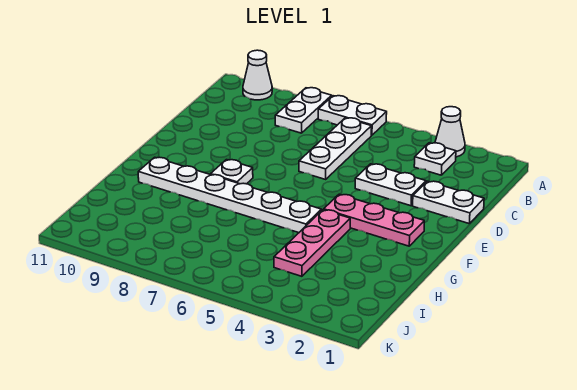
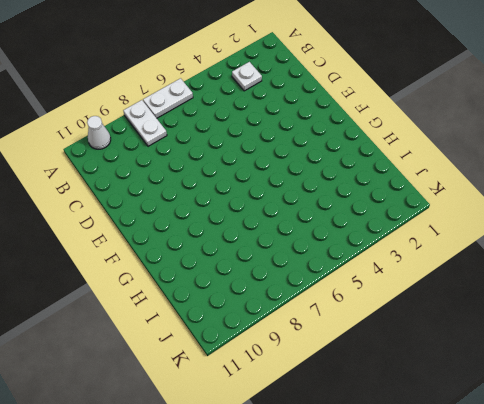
none -> white 1x1 cone [435,107,465,157]
none -> white 1x3 plate [299,118,371,179]
none -> white 1x2 plate [413,181,484,224]

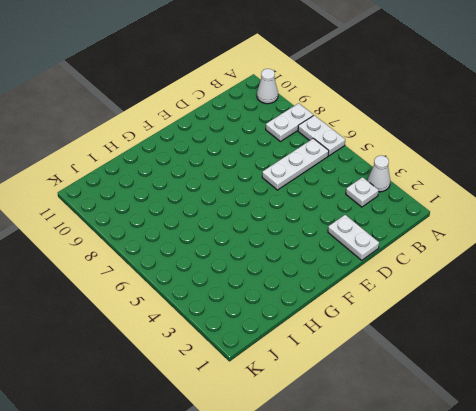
none -> white 1x2 plate [355,164,426,206]
none -> pink 1x3 plate [324,194,424,246]
none -> white 1x1 plate [211,160,253,184]

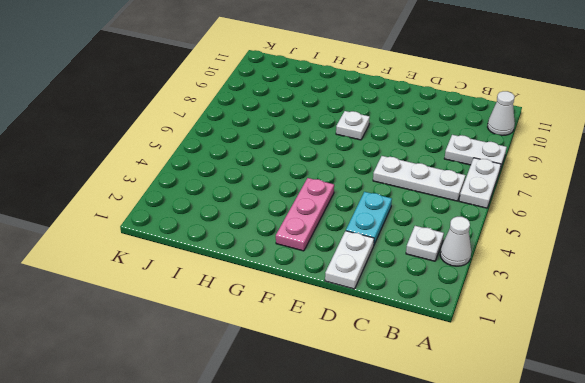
cyan 1x2 plate [346,192,392,245] -> white 1x2 plate [355,164,426,206]
none -> pink 1x3 plate [274,210,350,276]
none -> white 1x6 plate [138,157,321,233]

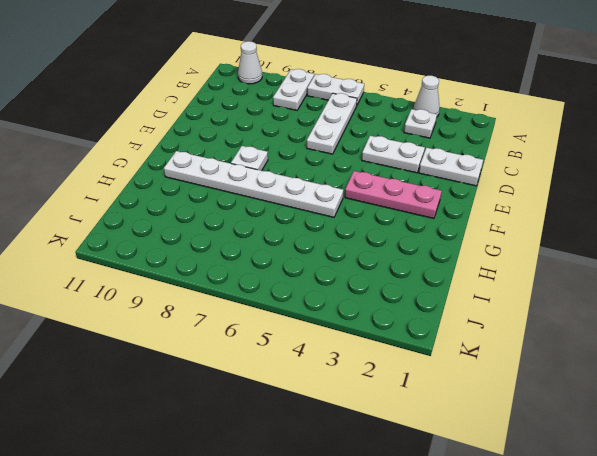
none -> pink 1x3 plate [274,210,350,276]

